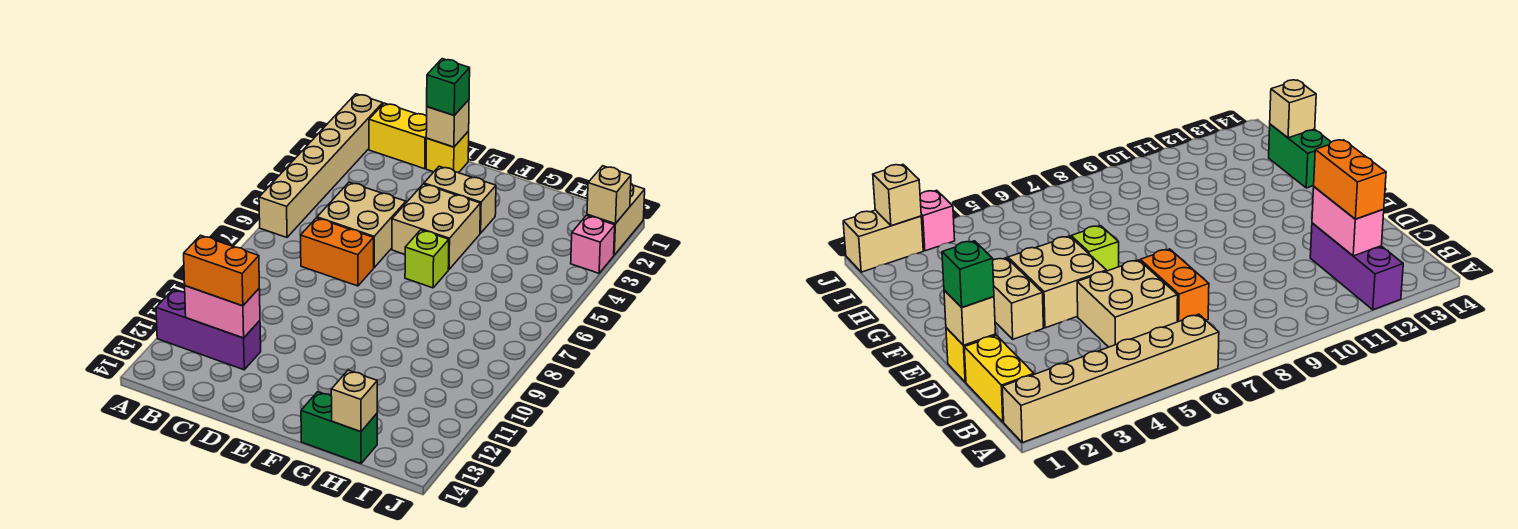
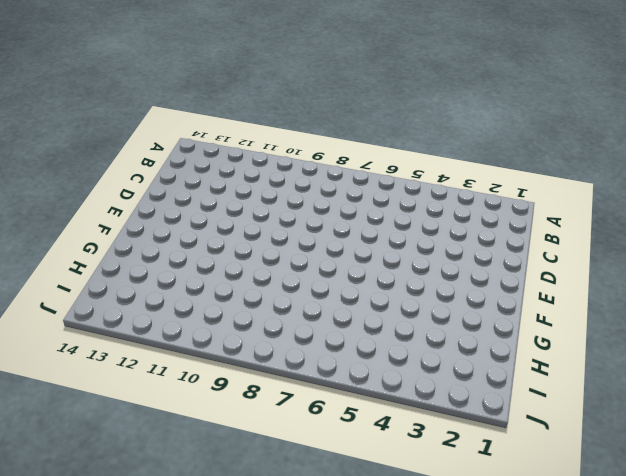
none -> tan 1x6 brick [259,94,383,237]
none -> purple 1x3 brick [156,290,261,370]
none -> yellow 1x2 brick [369,103,427,169]

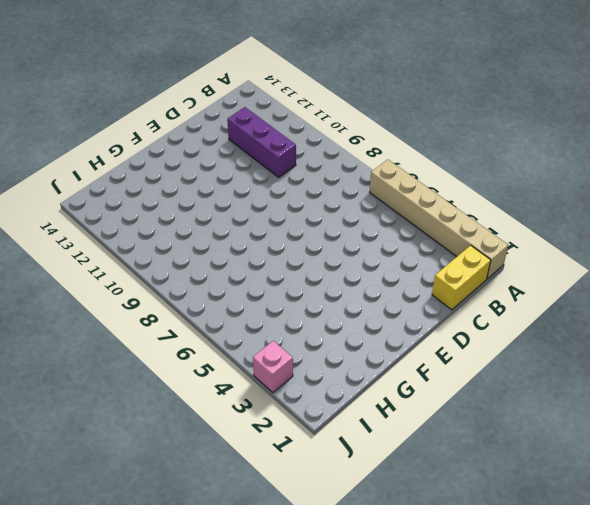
purple 1x3 brick [227,107,296,177] -> purple 1x3 brick turned to [156,290,261,370]
none -> tan 2x2 brick [317,182,406,267]
none -> orange 1x2 brick [301,218,374,286]
none -> yellow 1x1 brick [426,131,469,173]

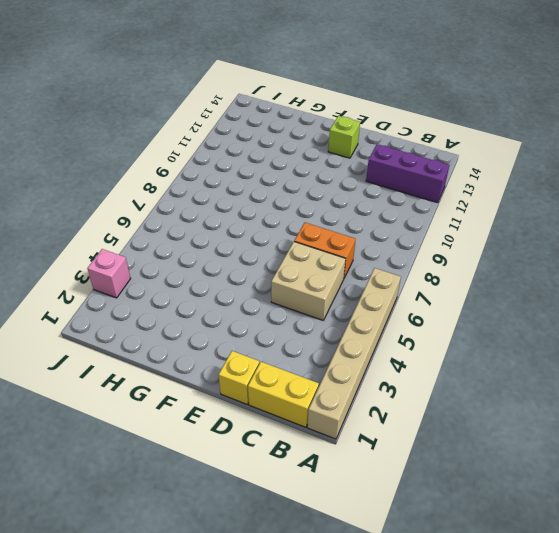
lime 1x1 brick [328,116,360,158] -> lime 1x1 brick moved to [405,230,449,288]
none -> tan 1x2 brick [424,166,496,233]
none -> tan 2x2 brick [392,184,480,269]
none -> green 1x2 brick [301,392,377,464]

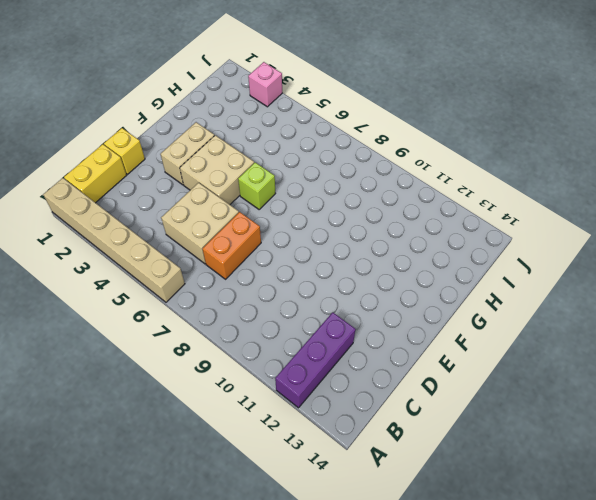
none -> green 1x2 brick [301,392,377,464]
none -> tan 1x2 brick [587,184,645,255]
none -> pink 1x2 brick [185,286,260,338]

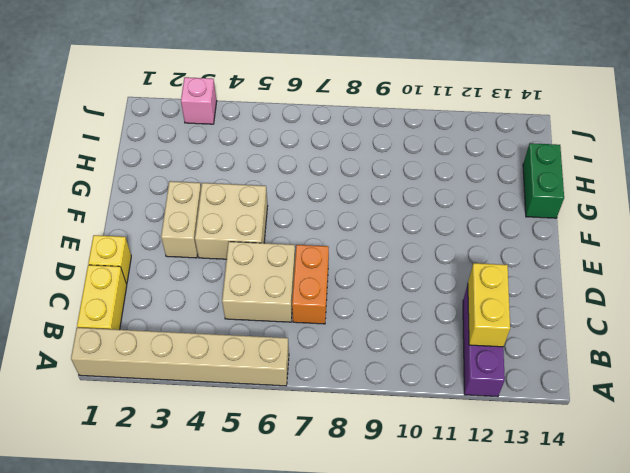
yellow 1x2 brick [468,263,510,347] -> pink 1x2 brick [185,286,260,338]
none -> lime 1x1 brick [405,230,449,288]
none -> tan 1x2 brick [587,184,645,255]
none -> tan 1x1 brick [426,100,469,147]

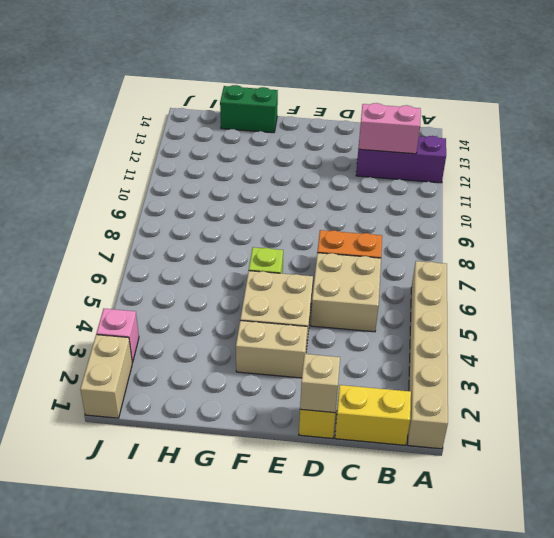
none -> tan 1x1 brick [331,370,377,432]
none -> tan 1x1 brick [587,166,631,224]
none -> orange 1x2 brick [184,235,259,306]

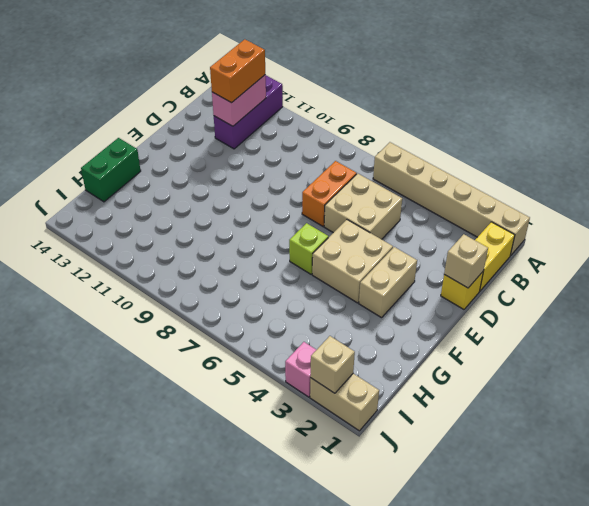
none -> tan 1x1 brick [331,370,377,432]
none -> green 1x1 brick [427,59,470,115]

